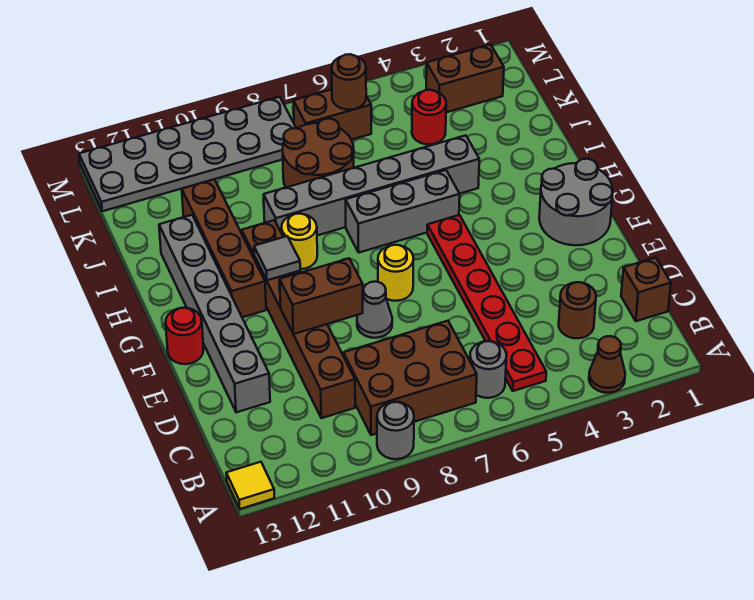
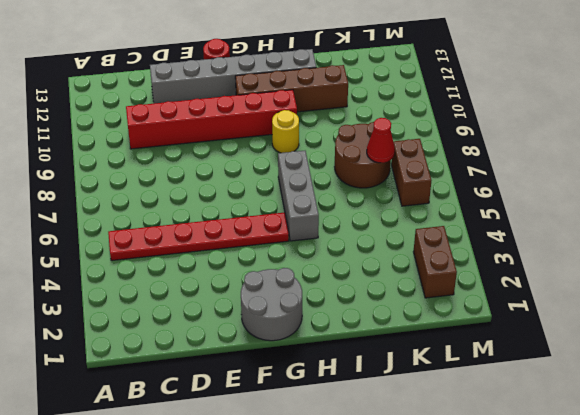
red 1x6 brick [126,90,297,149] -> brown 1x6 brick [242,220,355,418]
red 1x1 cone [367,118,395,163] -> none
none -> brown 1x1 cone [589,336,625,393]
none -> grey 1x1 round brick [377,402,414,459]
none -> yellow 1x1 tile [226,462,274,509]

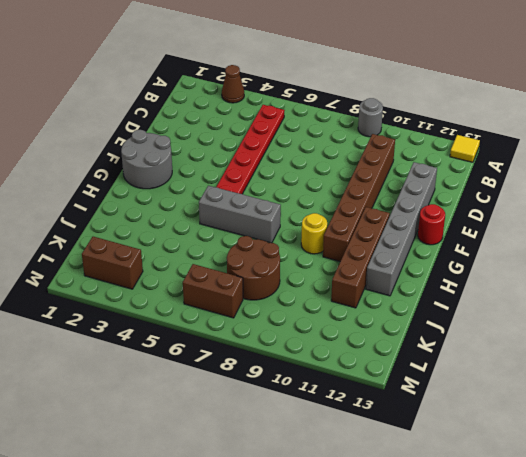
none -> grey 1x1 round brick [470,341,507,398]
none -> brown 2x3 brick [343,321,477,435]
none -> brown 1x1 brick [621,258,671,321]

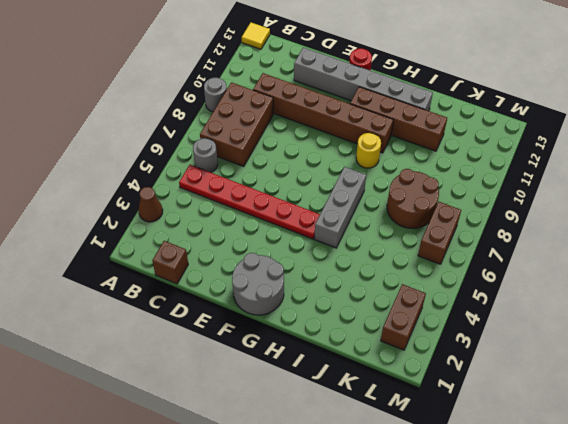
none -> brown 1x1 round brick [559,282,596,338]
none -> grey 1x1 cone [357,282,392,338]
none -> yellow 1x1 round brick [378,245,414,301]

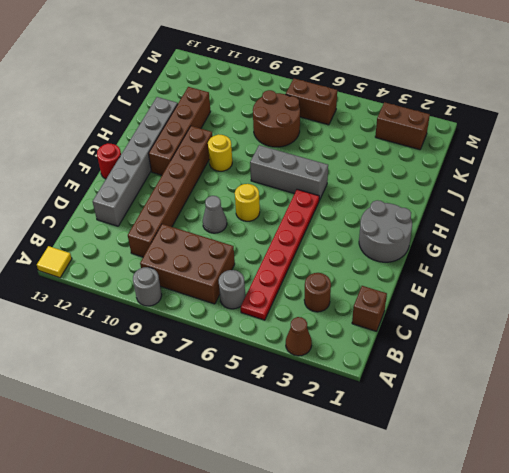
none -> grey 1x6 brick [264,135,479,235]
none -> red 1x1 round brick [412,90,446,144]
none -> grey 2x6 plate [79,97,296,211]

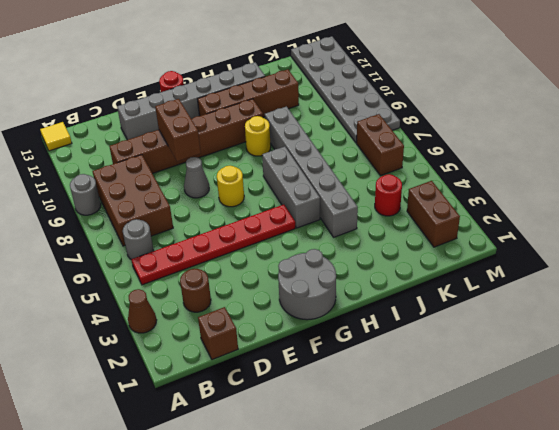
none -> brown 2x2 round brick [283,119,354,187]
none -> grey 1x1 tile [254,236,300,280]
none -> brown 1x1 round brick [332,54,366,110]

